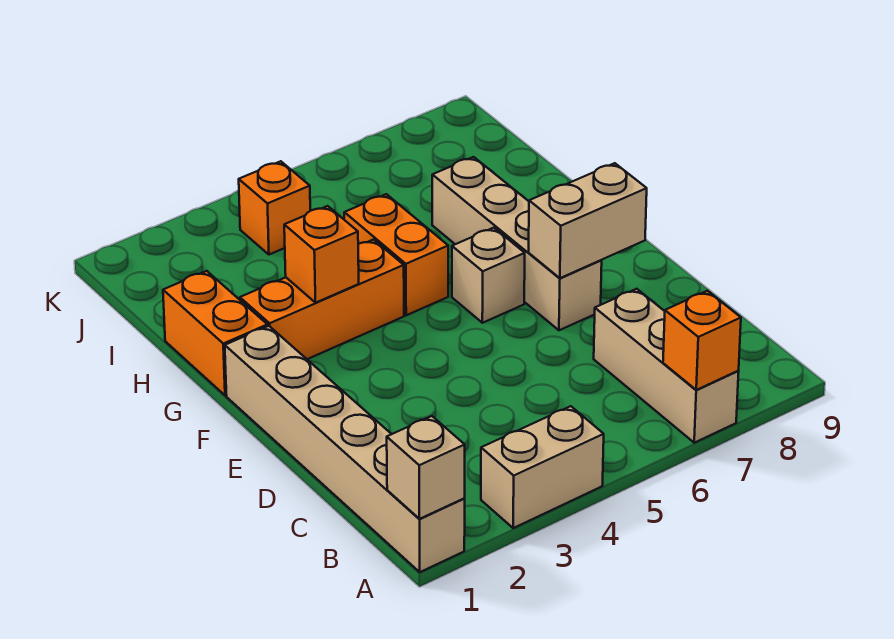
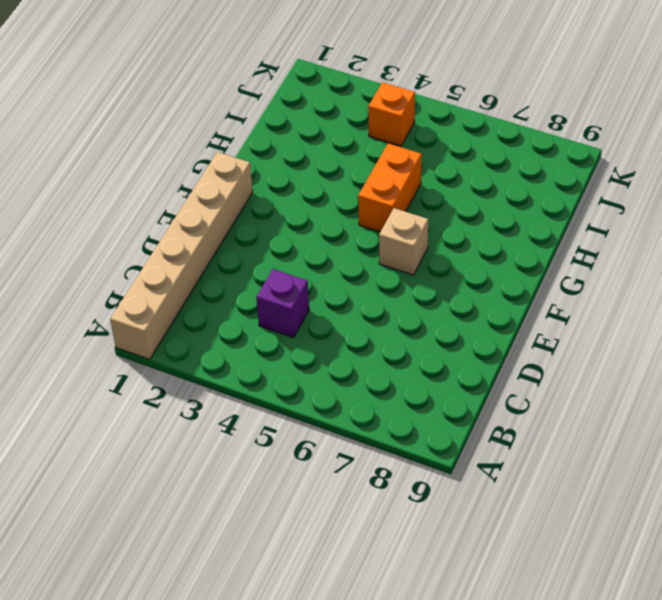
purple 1x1 brick [256,269,309,338] -> none
none -> tan 1x2 brick [481,406,604,528]
none -> tan 1x3 brick [594,289,739,443]
none -> tan 1x4 brick [432,157,602,330]

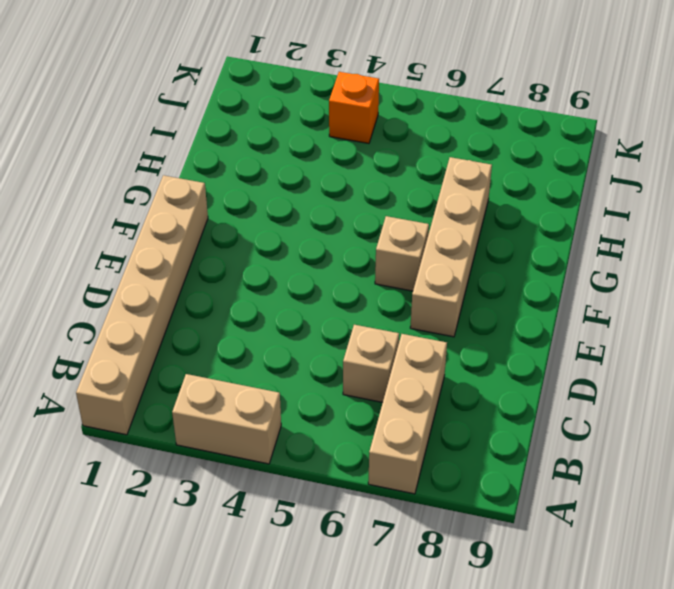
tan 1x1 brick [343,325,399,402] -> tan 1x1 brick moved to [387,416,465,519]
none -> orange 1x2 brick [163,271,267,395]
none -> orange 1x3 brick [240,240,404,359]
none -> orange 1x2 brick [344,194,448,315]

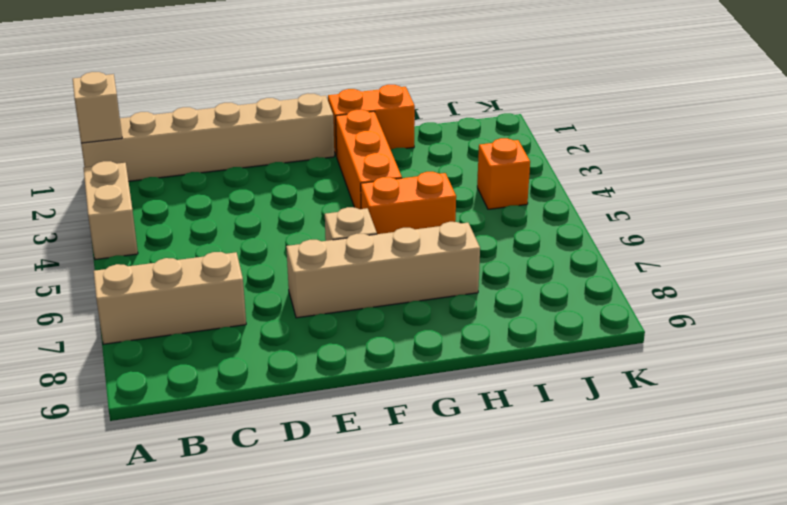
none -> orange 1x1 brick [663,291,741,390]
none -> tan 1x2 brick [529,163,647,278]
none -> orange 1x1 brick [284,206,359,303]

